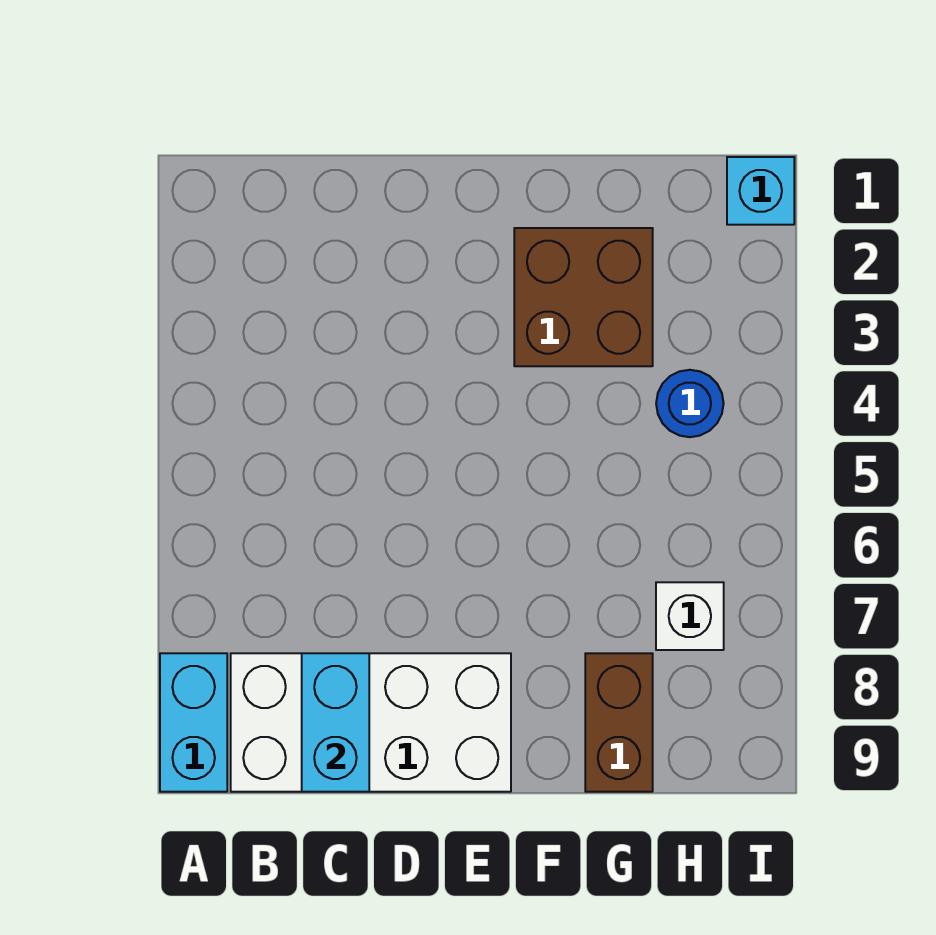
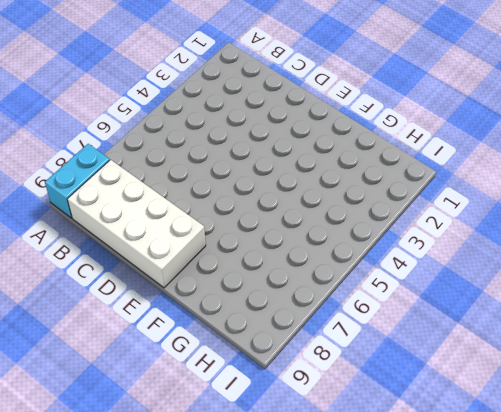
none -> brown 2x2 brick [514,228,653,366]
none -> brown 1x2 brick [585,653,653,792]

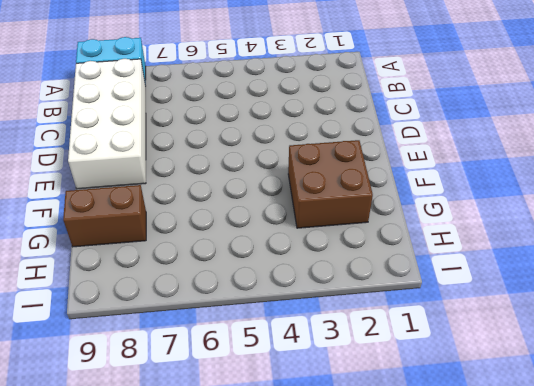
none -> blue 1x1 round brick [656,370,724,437]
none -> white 1x1 brick [656,582,724,650]

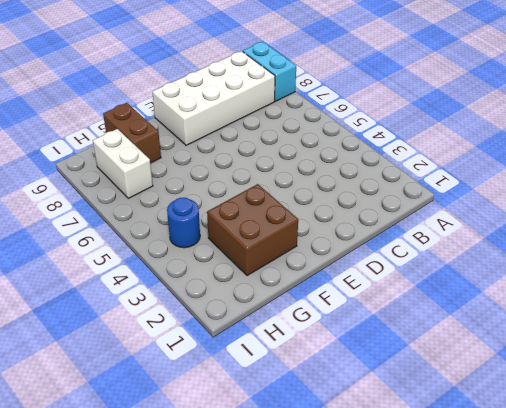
white 1x2 brick [93,129,153,198] -> white 1x1 brick [656,582,724,650]
none -> cyan 1x1 brick [727,157,794,225]
none -> cyan 1x2 brick [302,653,369,792]

